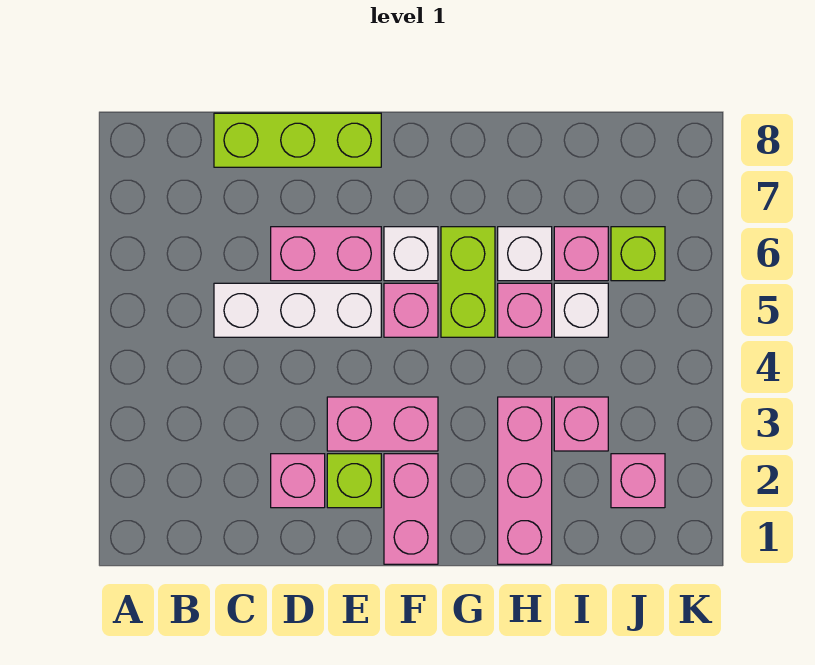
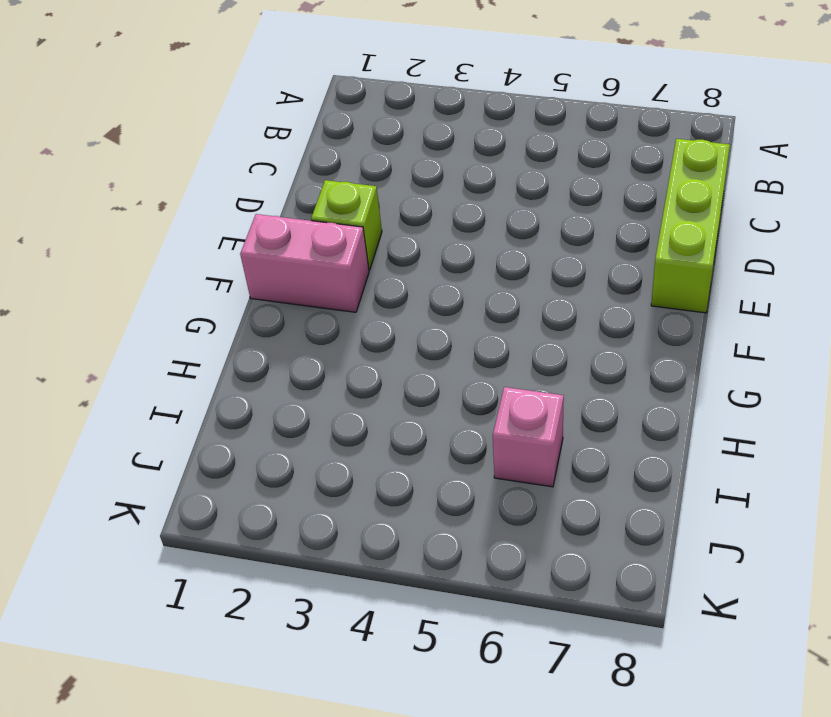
none -> white 1x3 brick [214,283,381,337]
none -> pink 1x1 brick [271,454,325,508]
none -> pink 1x2 brick [271,227,381,281]

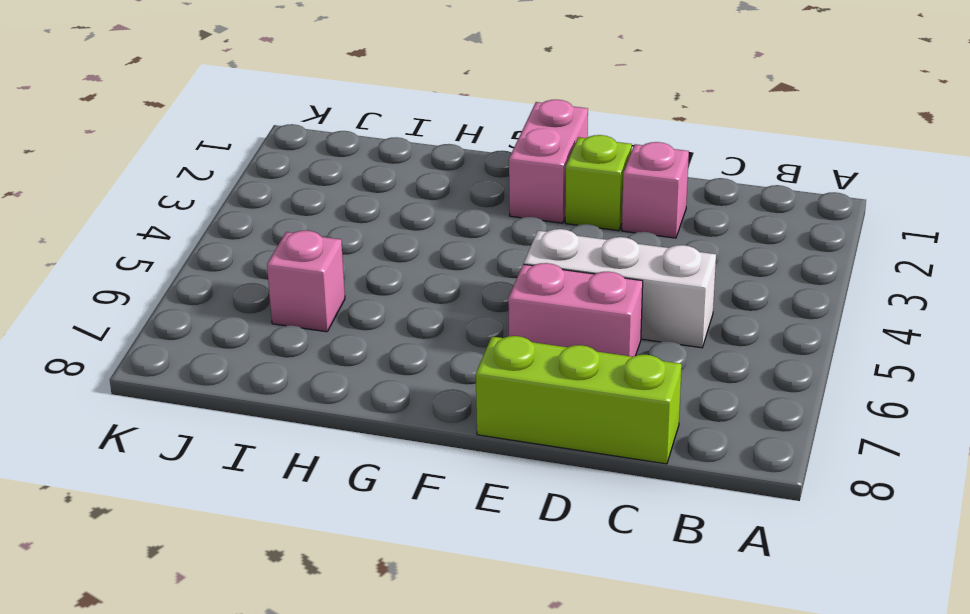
none -> pink 1x2 brick [327,397,438,451]
none -> pink 1x1 brick [384,283,438,337]
none -> white 1x1 brick [384,227,438,281]

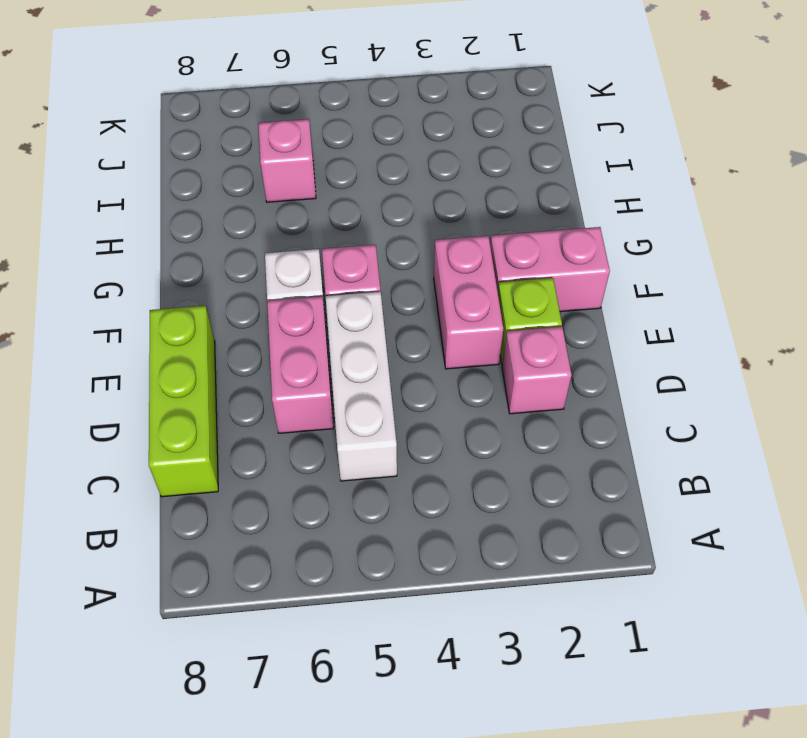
none -> lime 1x2 brick [441,227,495,337]
none -> pink 1x3 brick [498,397,552,564]
none -> pink 1x1 brick [498,283,552,337]

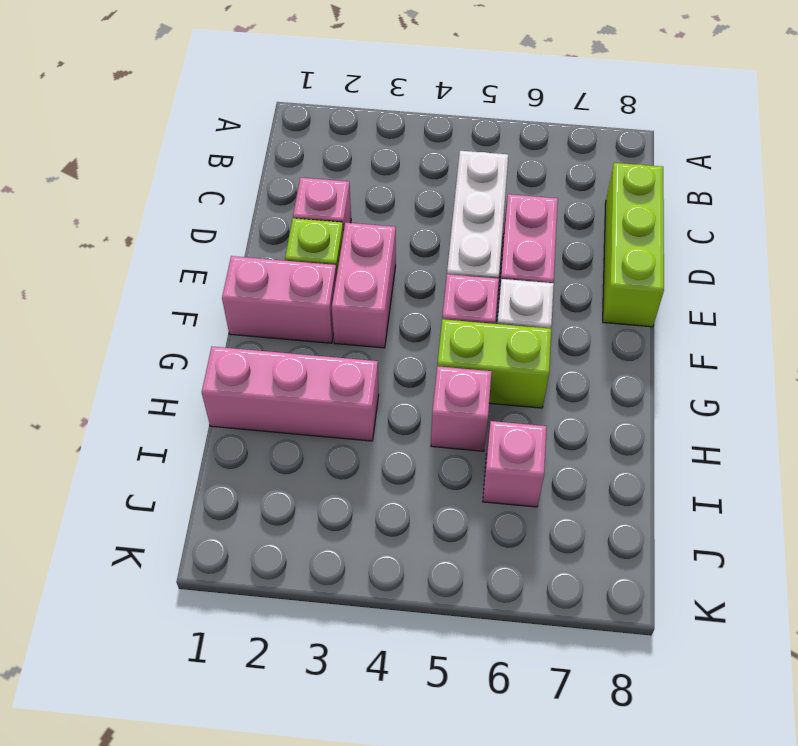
none -> white 1x1 brick [498,227,552,281]
none -> pink 1x1 brick [554,397,608,451]
none -> white 1x1 brick [554,283,608,337]

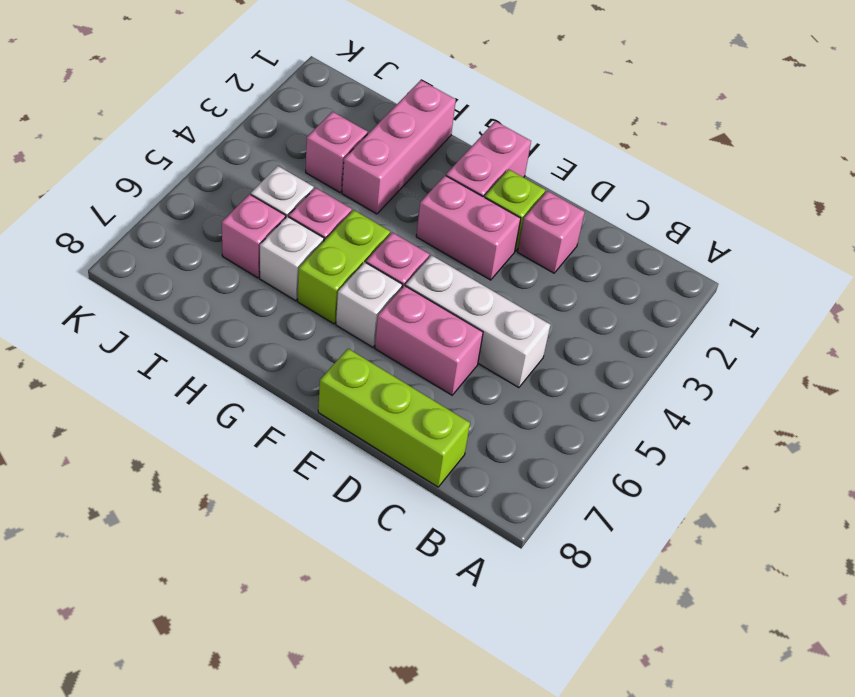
none -> pink 1x1 brick [611,454,665,508]
none -> lime 1x1 brick [611,227,665,281]

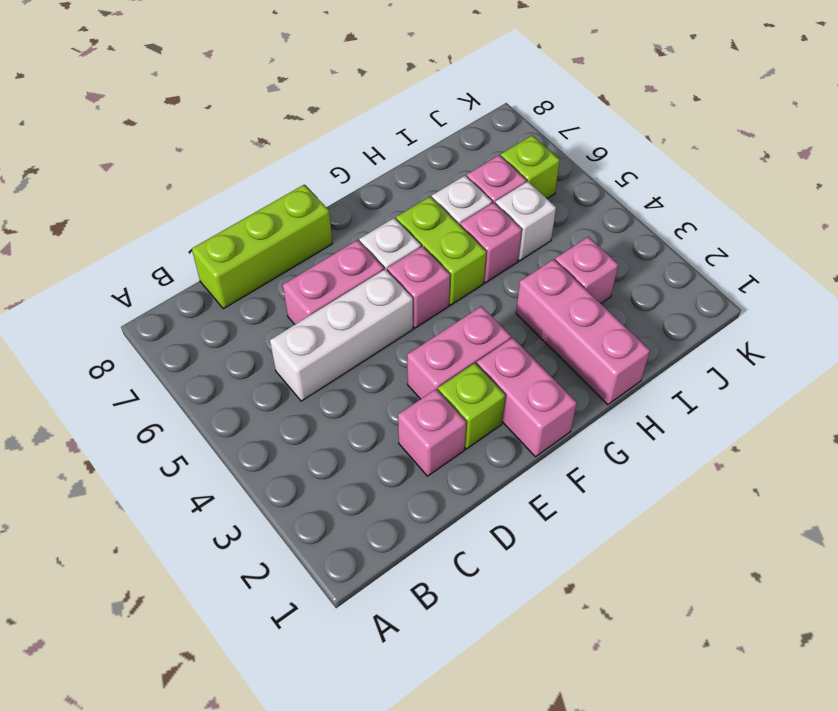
none -> pink 1x1 brick [611,454,665,508]

